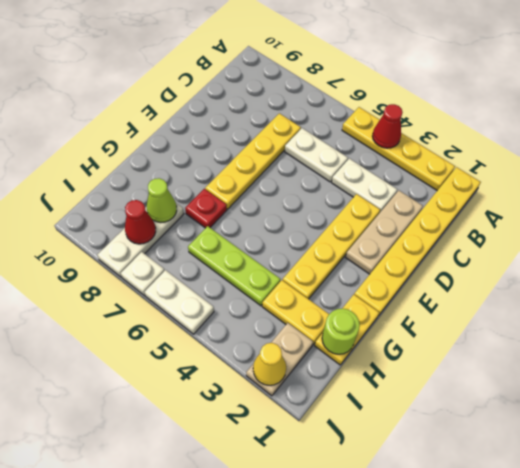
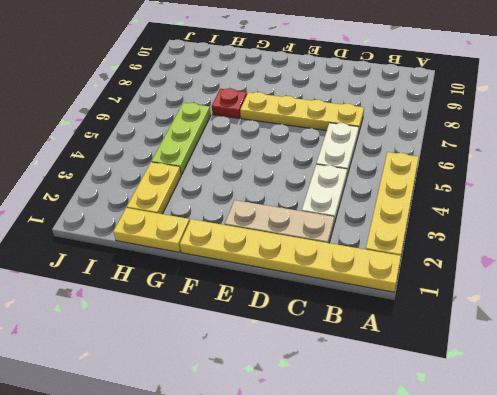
none -> yellow 1x4 plate [283,194,380,299]
none -> white 1x3 plate [97,203,184,277]
none -> tan 1x2 plate [246,323,313,396]

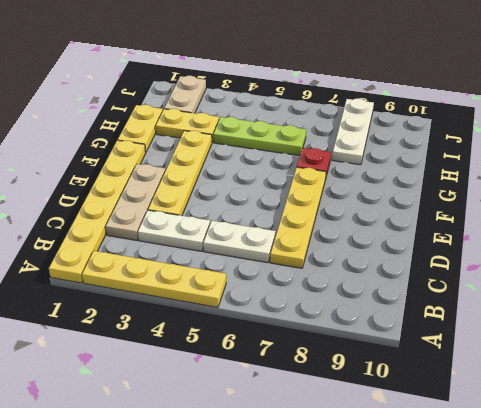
none -> white 1x2 plate [145,270,214,334]
none -> white 1x1 plate [121,252,165,296]
none -> red 1x1 cone [372,104,403,148]

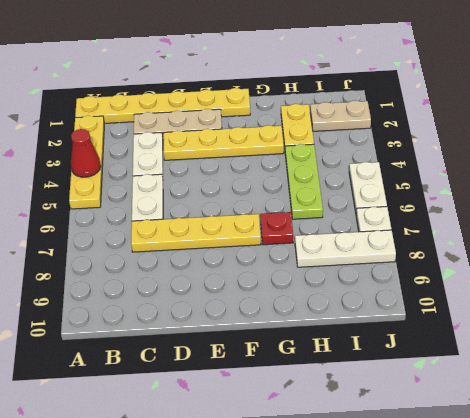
none -> yellow 1x2 plate [315,295,379,365]
none -> lime 1x1 round brick [322,308,360,354]
none -> lime 1x1 cone [147,178,177,223]

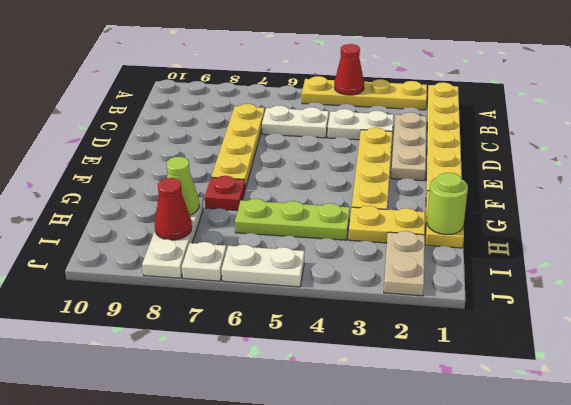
none -> yellow 1x1 cone [253,343,286,385]

